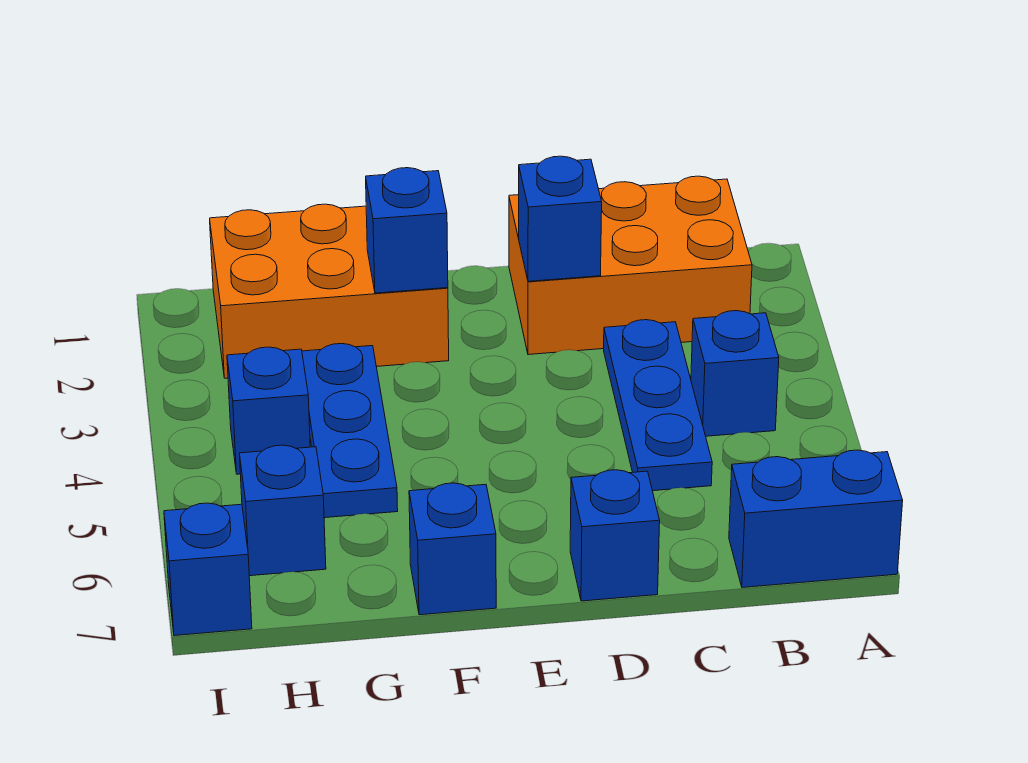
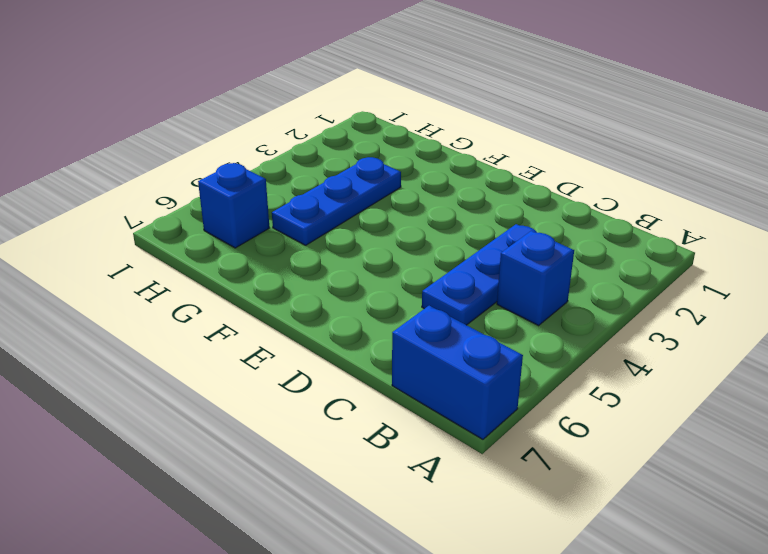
none -> orange 2x3 brick [509,176,752,355]
none -> blue 1x1 brick [570,470,660,601]
none -> orange 2x3 brick [210,204,449,378]

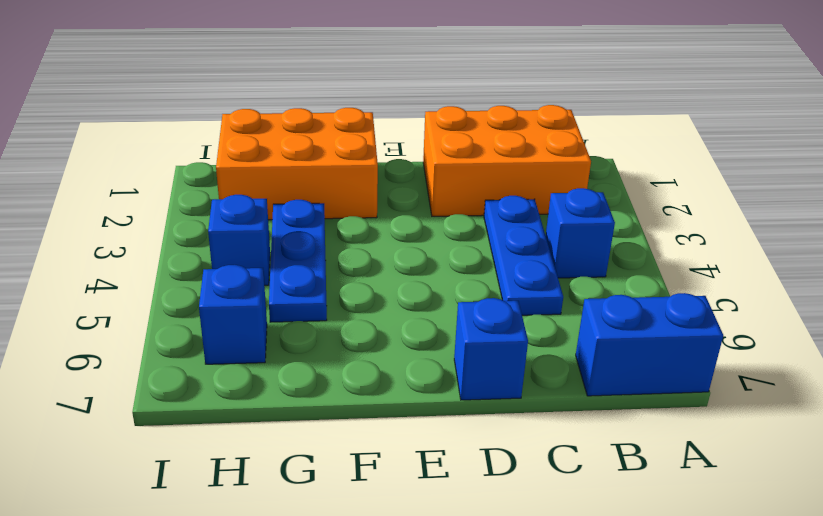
none -> blue 1x1 brick [409,483,496,615]
none -> blue 1x1 brick [164,503,252,636]
none -> blue 1x1 brick [519,156,602,281]

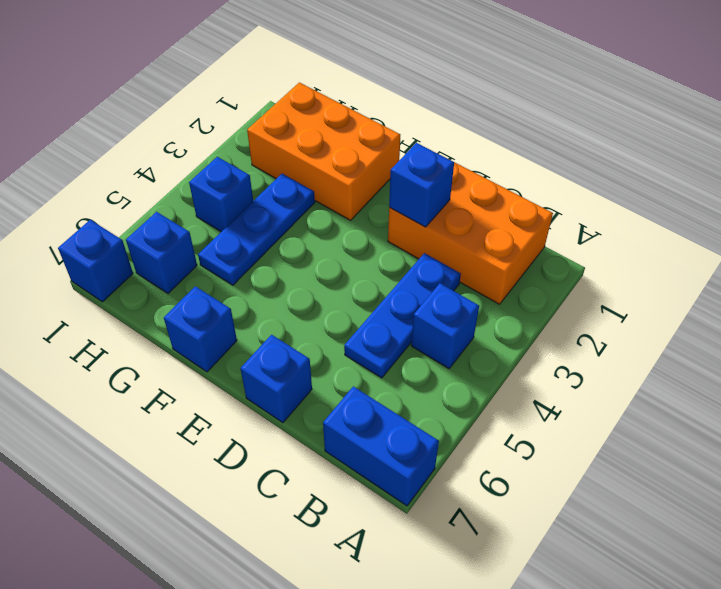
none -> blue 1x1 brick [366,168,448,293]

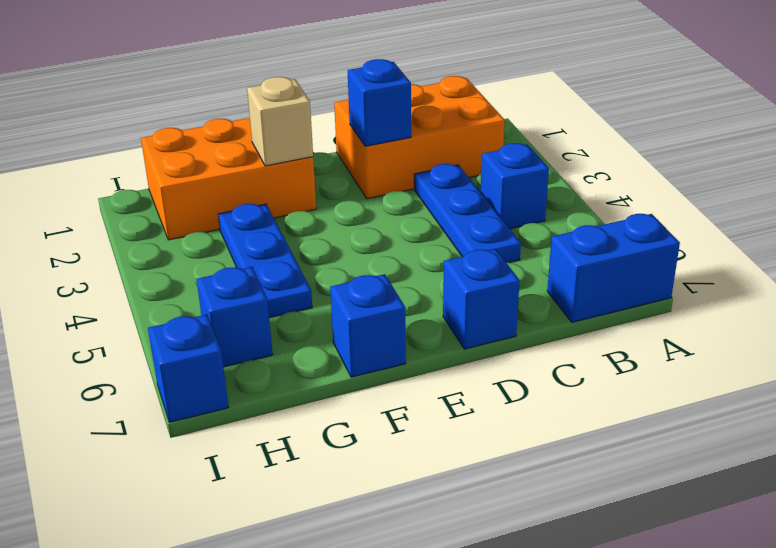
tan 1x1 brick [247,77,313,166] -> blue 1x1 brick [366,168,448,293]
none -> blue 1x1 brick [227,347,310,474]

